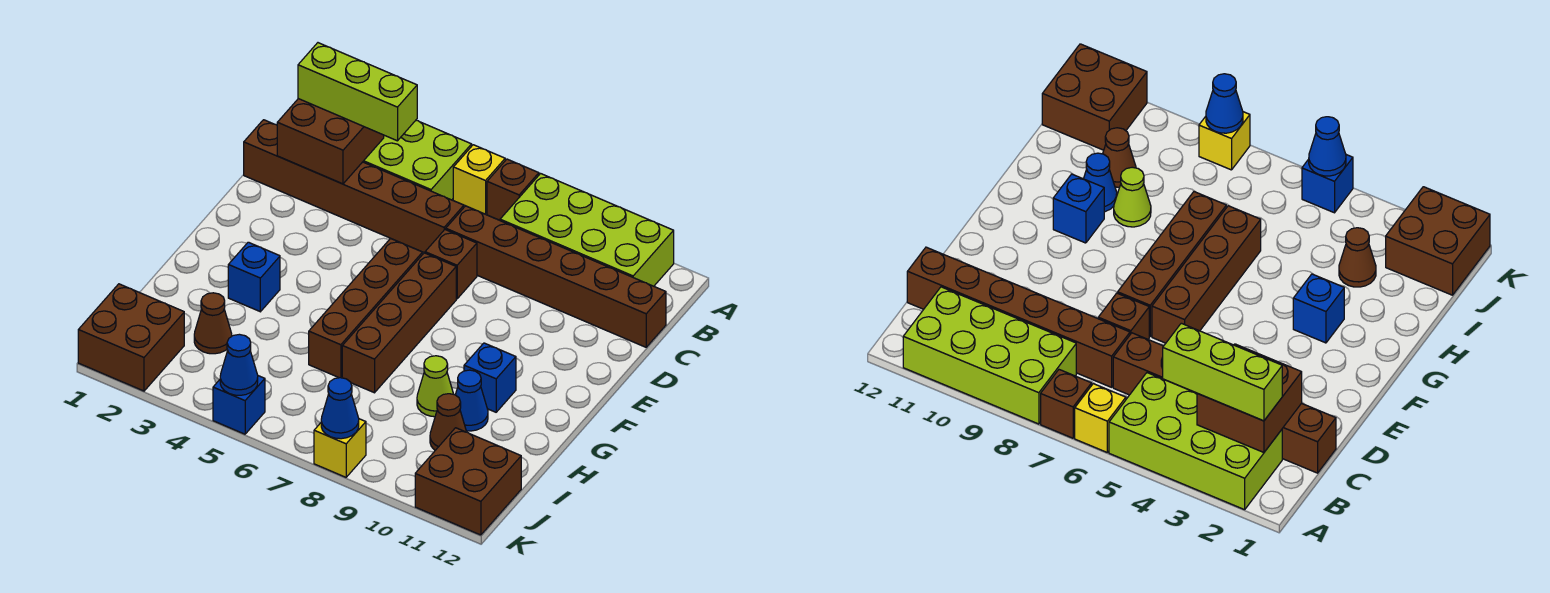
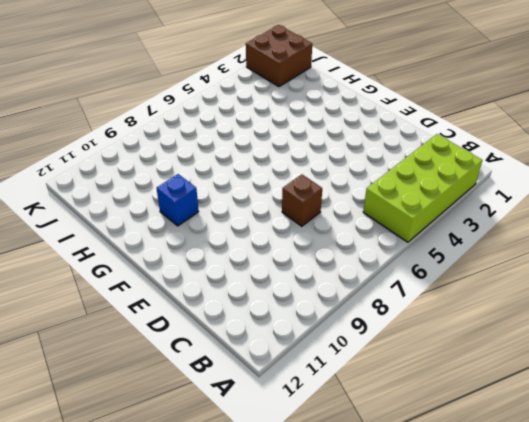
none -> yellow 1x1 brick [453,145,505,214]
none -> brown 1x1 brick [487,159,539,220]
none -> lime 2x4 brick [500,174,674,286]

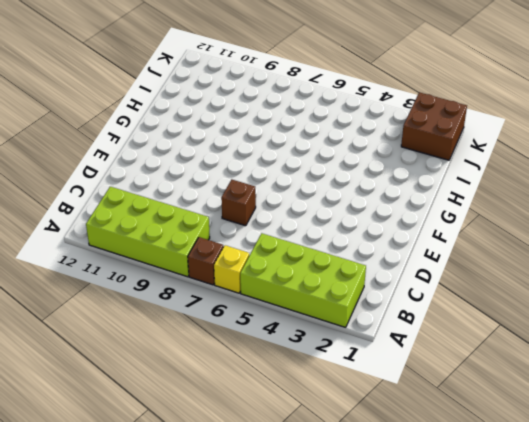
none -> brown 1x6 brick [244,120,464,253]
none -> brown 1x6 brick [446,206,666,347]
none -> brown 1x4 brick [309,238,423,378]

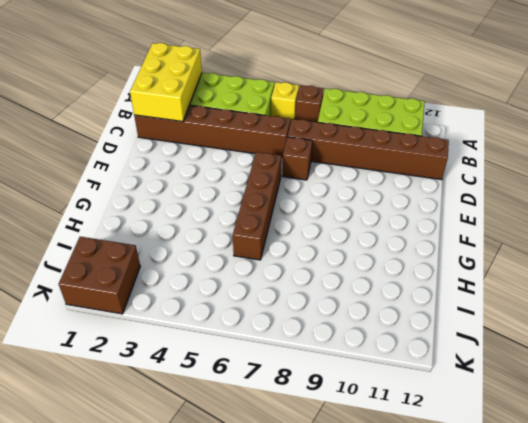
yellow 2x3 brick [130,43,202,122] -> brown 2x2 brick [277,99,384,184]
none -> brown 1x4 brick [342,253,456,393]
none -> blue 1x1 brick [228,242,280,312]
none -> blue 1x1 brick [464,343,516,412]

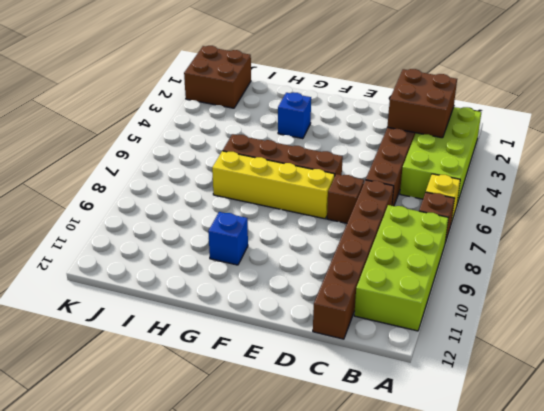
yellow 1x4 brick [212,151,335,219] -> brown 1x4 brick [342,253,456,393]
none -> lime 1x1 cone [417,356,453,417]
none -> blue 1x1 cone [455,370,488,431]
none -> brown 1x1 cone [194,293,232,354]

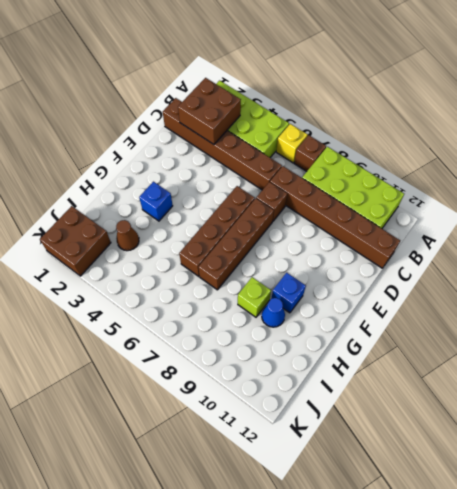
lime 1x1 brick [238,277,271,317] -> lime 1x1 cone [417,356,453,417]
none -> brown 1x1 cone [430,394,466,450]
none -> brown 2x2 brick [415,428,521,535]
none -> blue 1x1 brick [213,376,265,434]

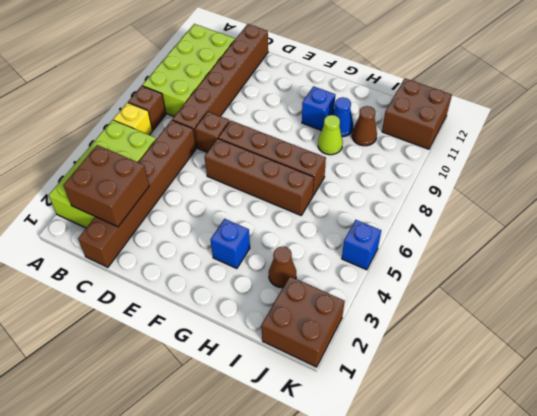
none -> yellow 1x1 brick [314,419,366,477]
none -> blue 1x1 cone [220,334,258,395]
none -> blue 1x1 cone [321,378,359,439]

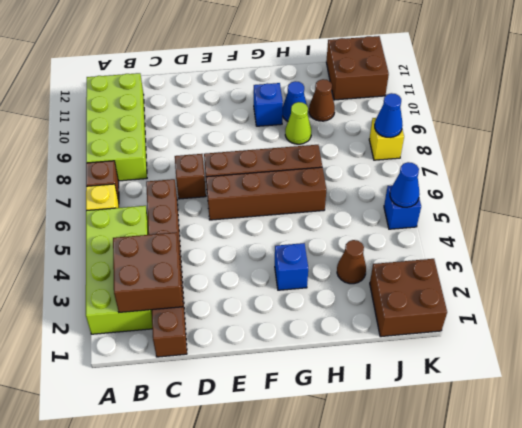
none -> brown 1x6 brick [446,206,666,347]
none -> lime 1x3 brick [298,43,417,141]

